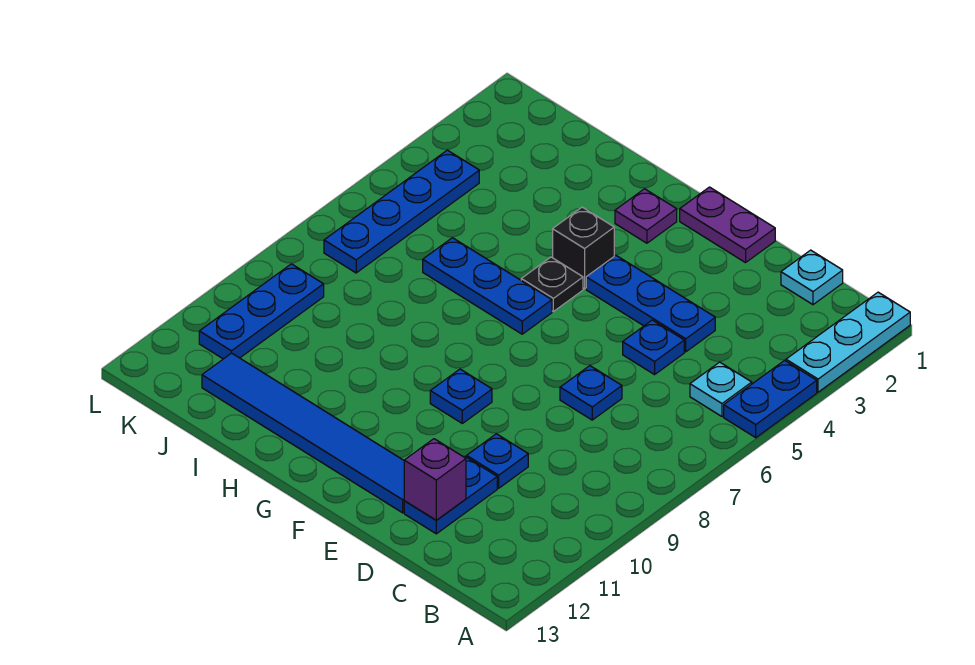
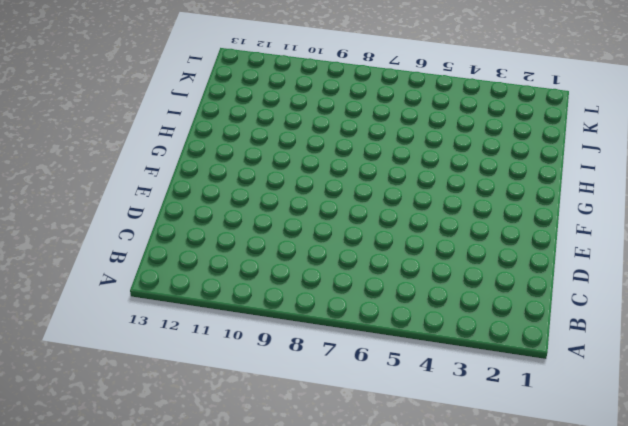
none -> cyan 1x3 plate [786,292,910,392]
none -> blue 1x2 plate [724,360,817,438]
none -> cyan 1x1 plate [690,362,752,417]

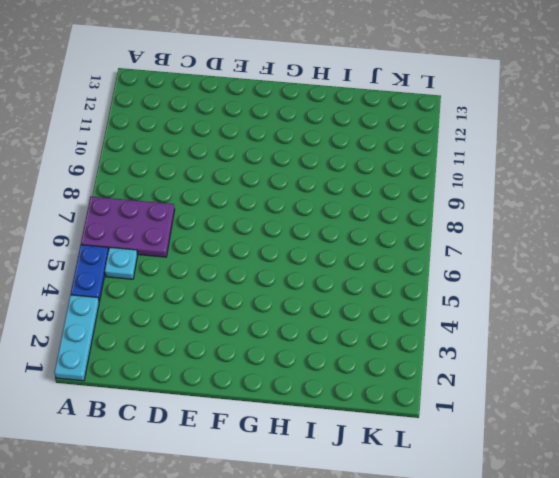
purple 2x3 plate [81,197,175,257] -> none
none -> cyan 1x1 plate [781,250,843,305]
none -> blue 1x3 plate [586,256,715,352]
none -> blue 1x1 plate [623,320,684,375]

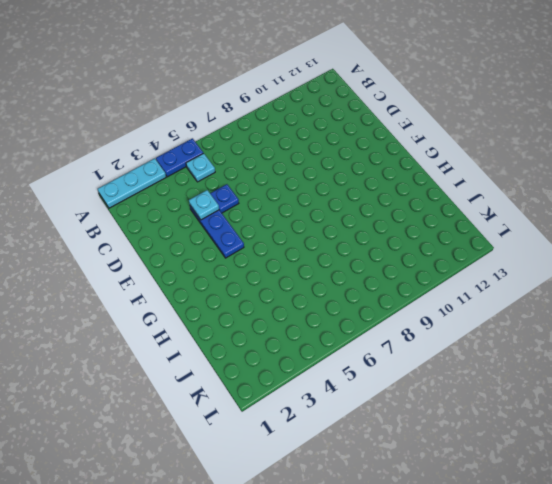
cyan 1x1 plate [189,190,219,220] -> cyan 1x1 plate moved to [781,250,843,305]
none -> blue 1x1 plate [560,366,622,420]
none -> blue 1x1 plate [467,434,528,488]
none -> blue 1x2 plate [404,457,497,534]

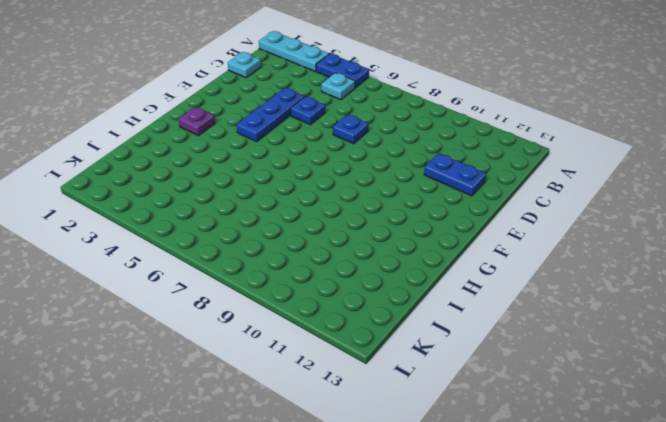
none -> blue 1x1 plate [467,434,528,488]
none -> purple 1x2 plate [680,187,775,263]
none -> blue 1x6 tile [202,353,404,513]

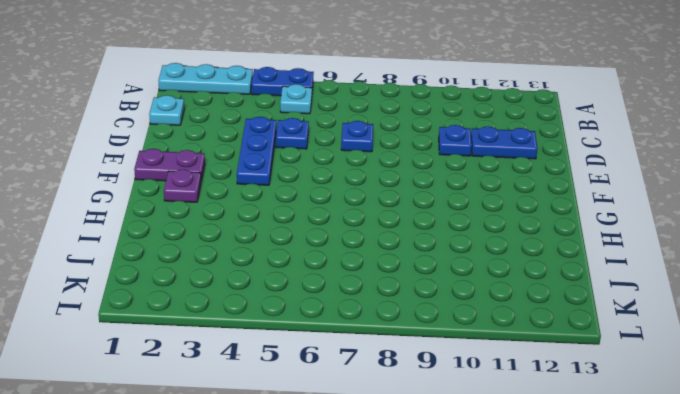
purple 1x2 plate [134,149,205,181] -> purple 1x2 plate turned to [680,187,775,263]
none -> blue 1x6 tile [202,353,404,513]
none -> blue 1x1 plate [430,369,492,423]
none -> black 1x1 brick [553,207,614,289]

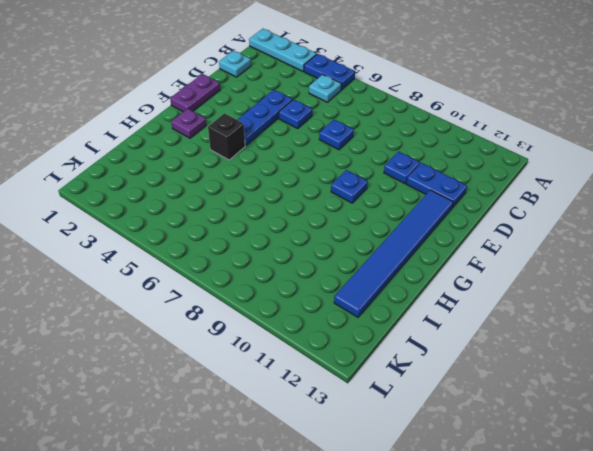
none -> black 1x1 plate [521,257,583,311]
none -> blue 1x3 plate [423,238,552,334]
none -> blue 1x4 plate [324,150,479,273]

